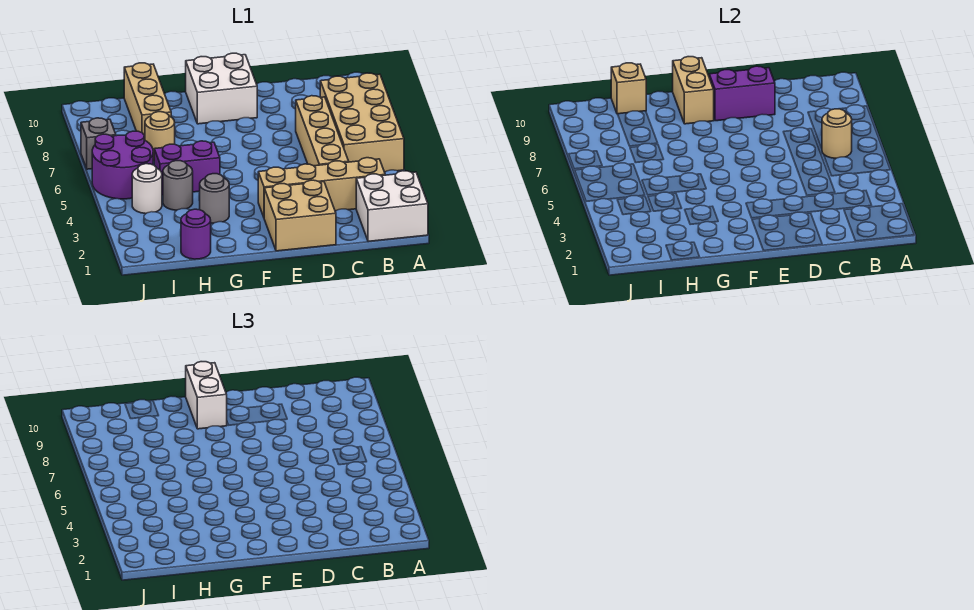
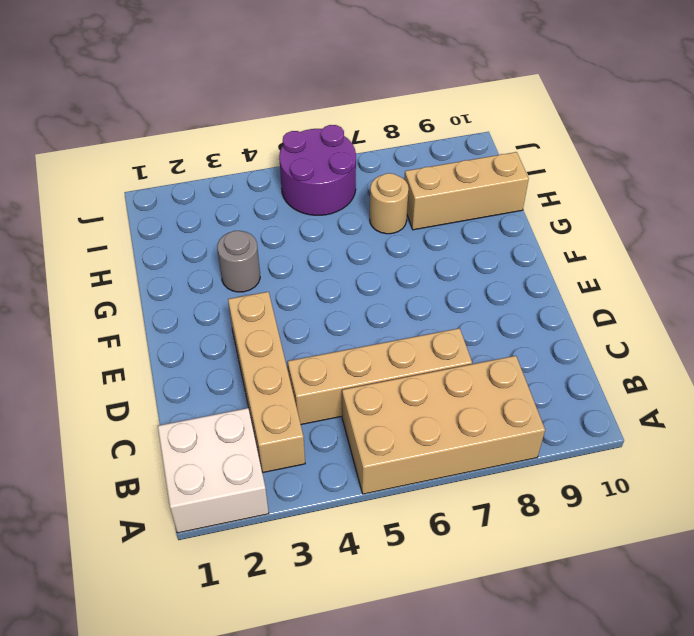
none -> tan 2x2 brick [264,180,336,251]
none -> white 2x2 brick [186,53,257,124]
none -> purple 1x2 brick [154,141,220,195]

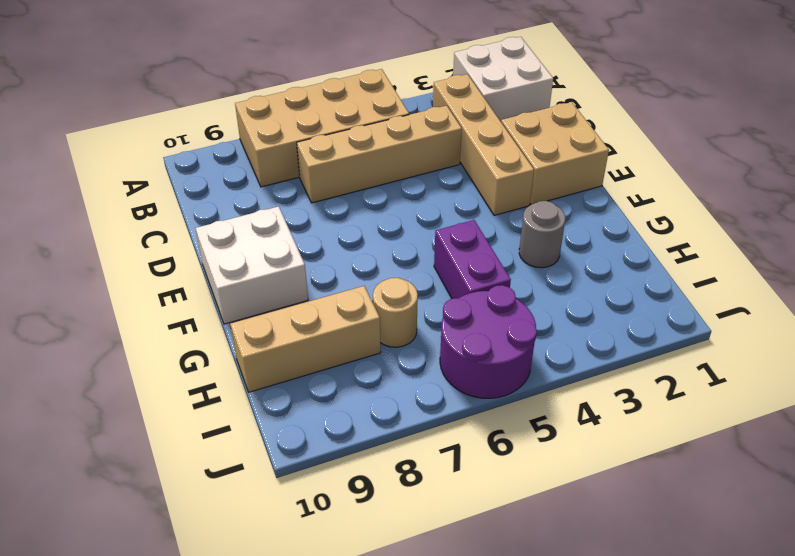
none -> purple 1x1 round brick [181,209,211,259]
none -> grey 1x1 round brick [163,161,193,210]
none -> white 1x1 round brick [132,164,162,214]

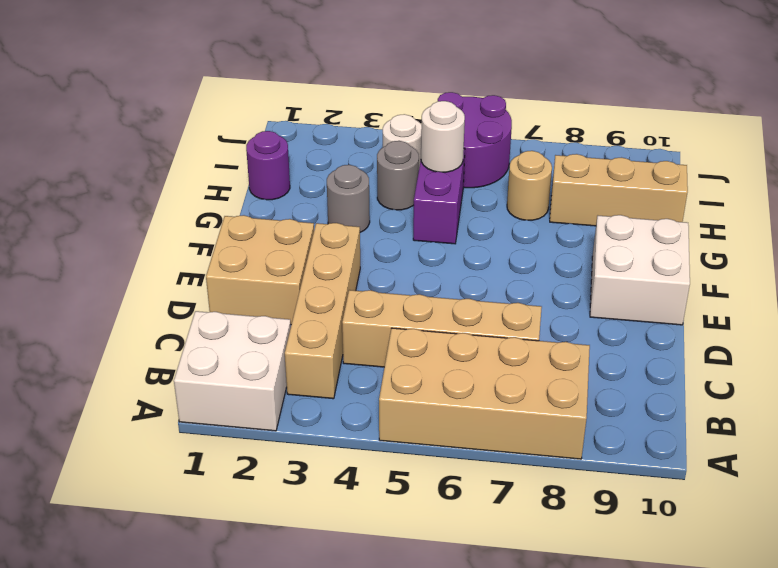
white 1x1 round brick [421,101,465,172] -> none
none -> grey 1x1 brick [81,118,116,169]
none -> tan 1x1 round brick [822,109,852,158]
none -> purple 1x2 brick [709,66,775,121]

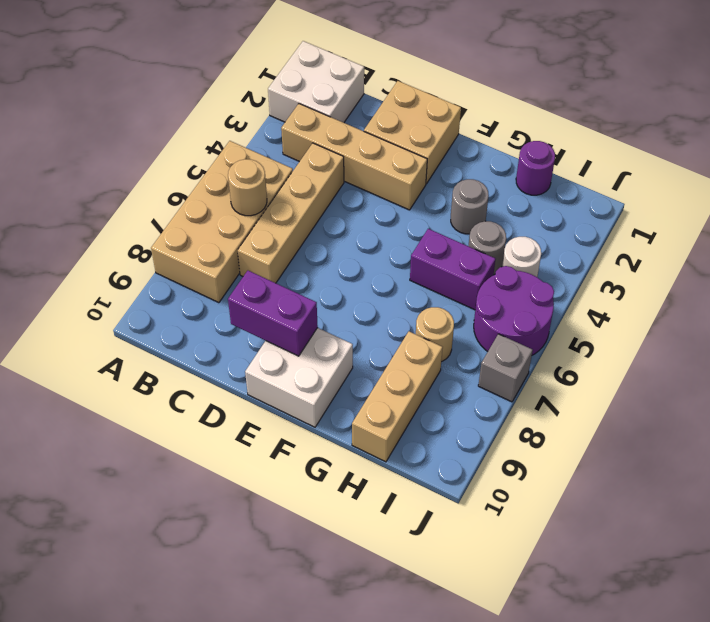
none -> tan 1x2 brick [673,57,714,124]
none -> tan 1x1 brick [611,63,646,114]
none -> white 1x2 brick [186,362,227,429]

